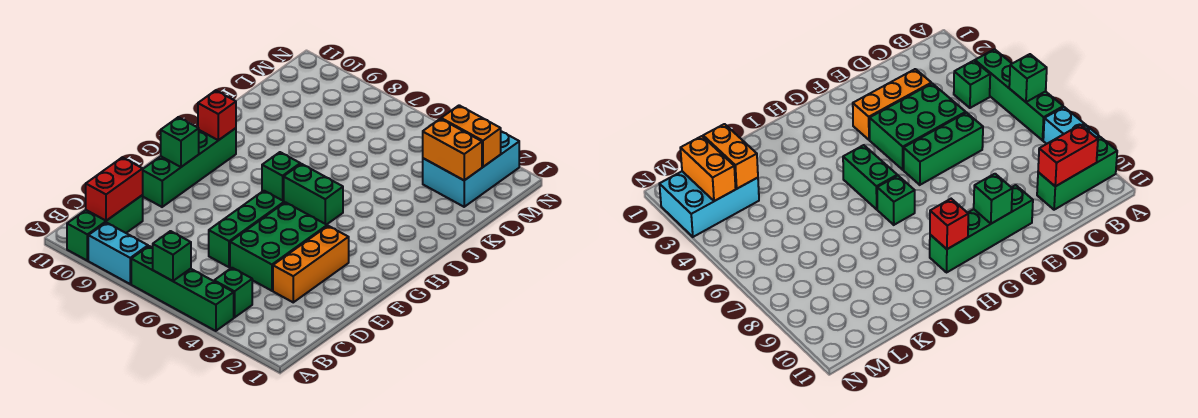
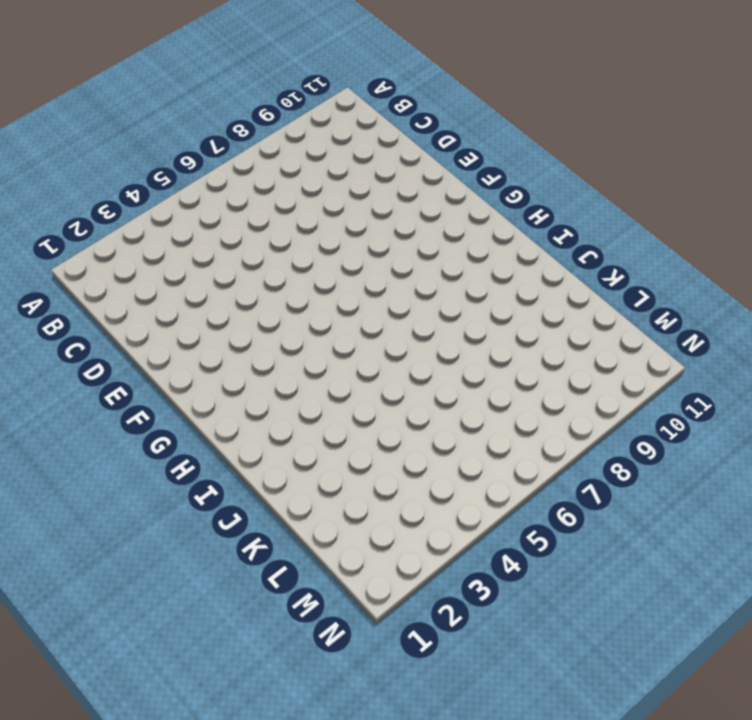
none -> green 1x4 brick [131,246,234,331]
none -> cyan 1x2 brick [88,222,148,284]
none -> green 1x3 brick [67,195,143,261]

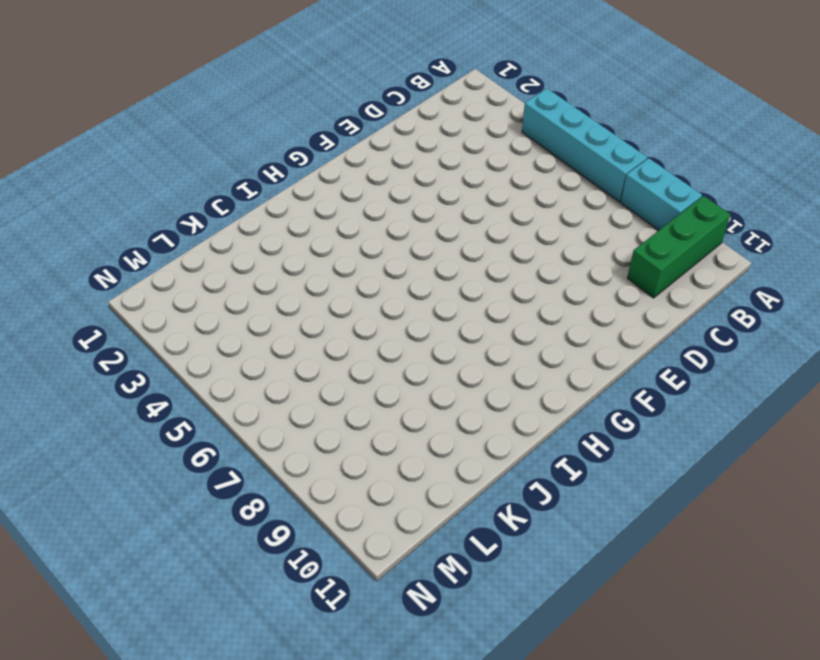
cyan 1x4 brick [522,88,647,202] -> green 1x4 brick [131,246,234,331]
none -> green 1x1 brick [214,268,252,318]
none -> orange 1x3 brick [273,226,349,302]
none -> green 2x3 brick [230,202,327,291]

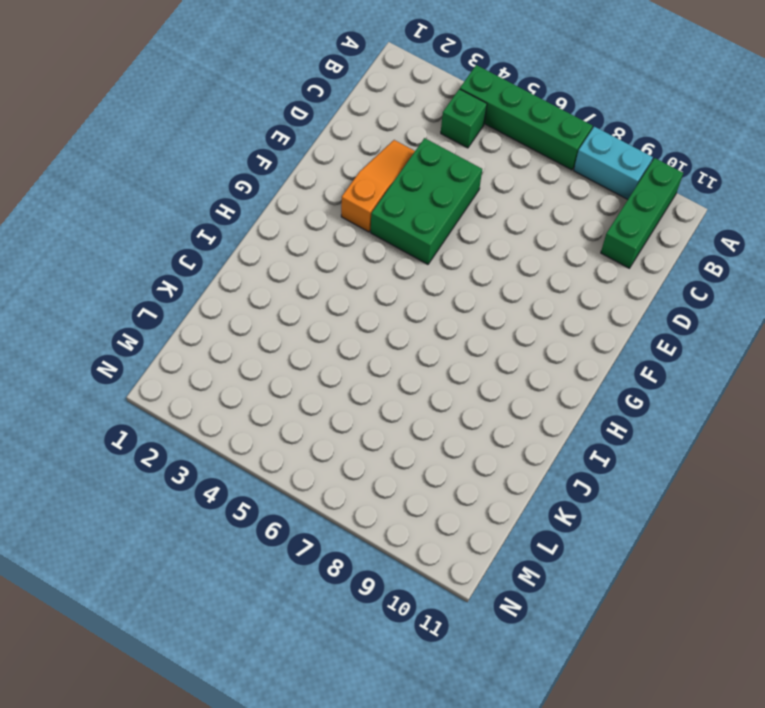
orange 1x3 slope [341,140,415,232] -> orange 1x3 brick [273,226,349,302]
none -> green 1x3 brick [209,191,284,267]
none -> green 1x4 brick [143,128,236,207]
none -> green 1x2 brick [284,164,343,225]

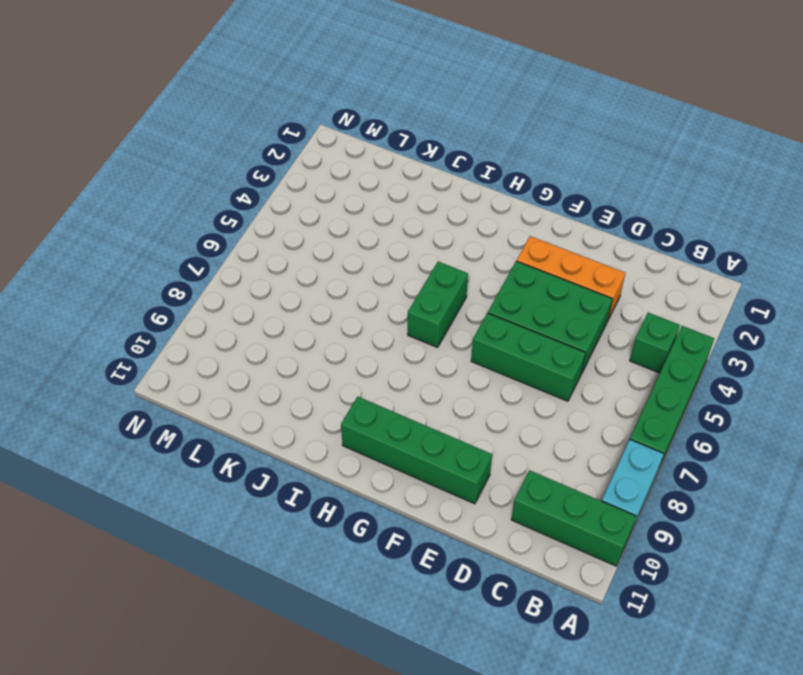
none -> green 1x1 brick [262,152,300,201]
none -> cyan 2x3 brick [423,131,519,207]
none -> green 1x1 brick [153,231,191,281]

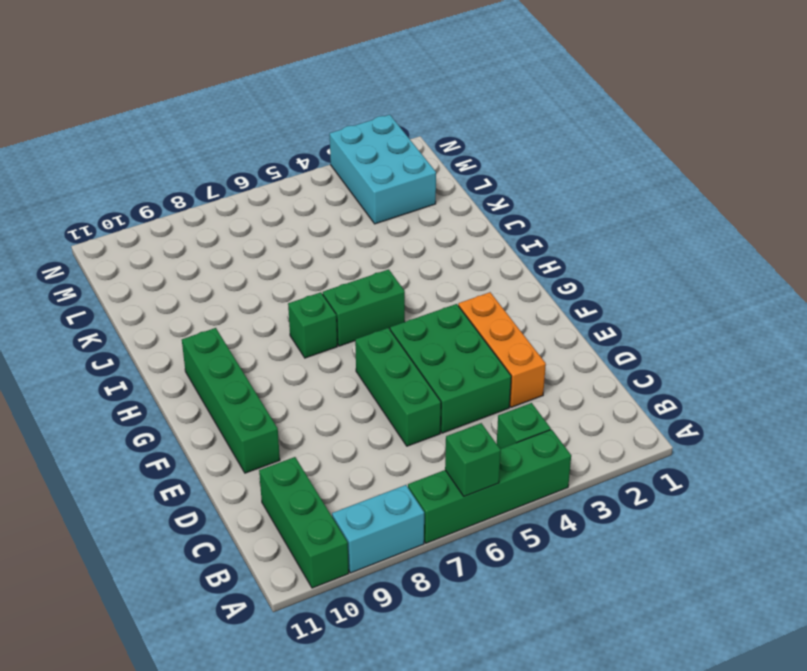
none -> red 1x2 brick [86,157,143,221]
none -> green 1x1 brick [161,117,199,167]
none -> red 1x1 brick [198,90,236,140]

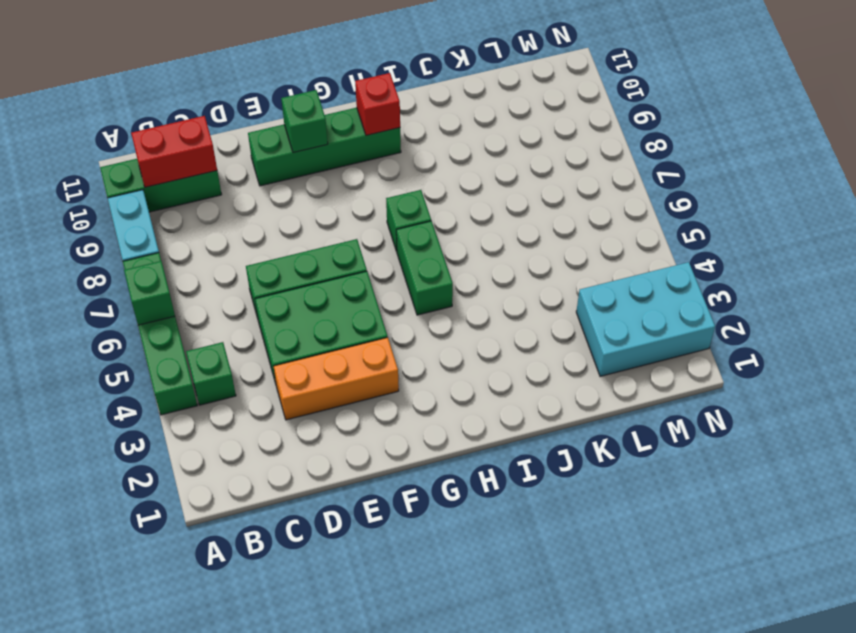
none -> orange 1x2 brick [423,119,482,180]
none -> orange 1x2 brick [441,105,501,167]

